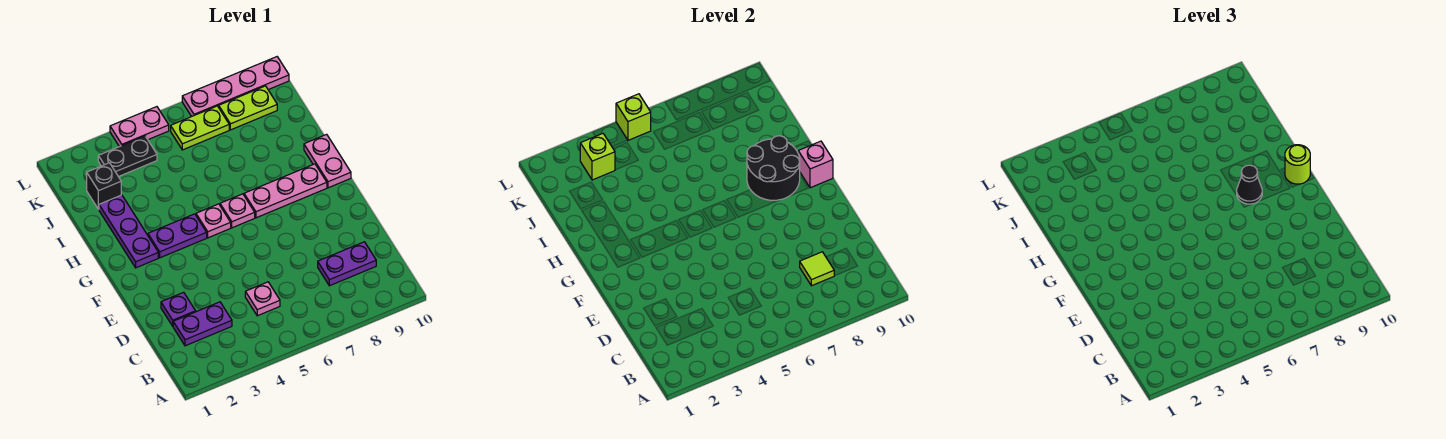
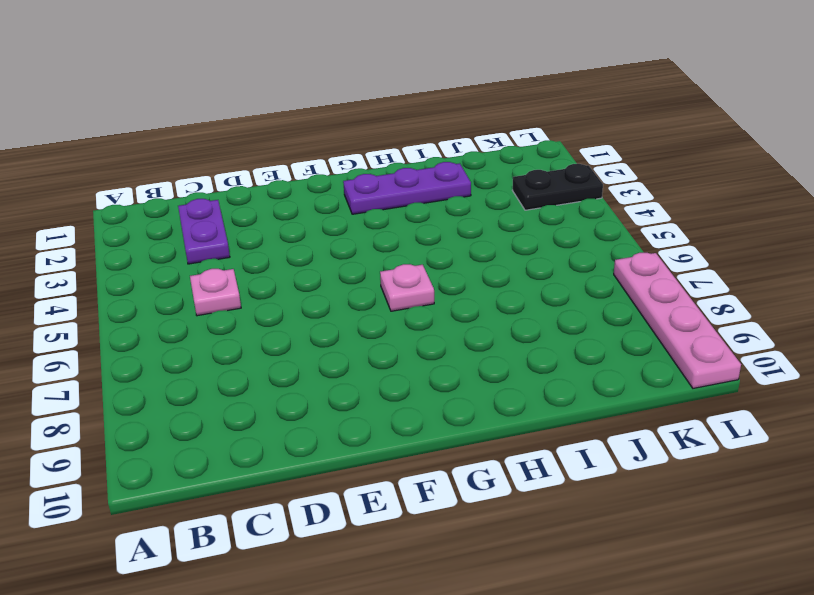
black 1x2 plate [512,164,603,210] -> black 1x2 plate turned to [98,136,157,177]
none -> purple 1x2 plate [318,242,376,286]
none -> purple 1x1 plate [161,292,196,326]
none -> purple 1x2 plate [148,214,207,258]

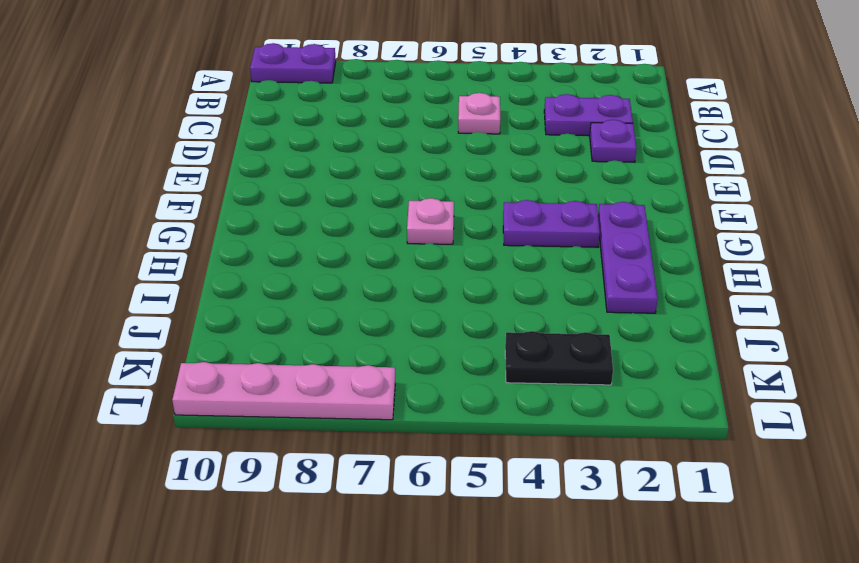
purple 1x2 plate [250,43,336,83] -> purple 1x2 plate moved to [318,242,376,286]
none -> pink 1x1 plate [196,204,231,238]
none -> pink 1x3 plate [244,164,327,218]
none -> pink 1x2 plate [304,134,351,188]

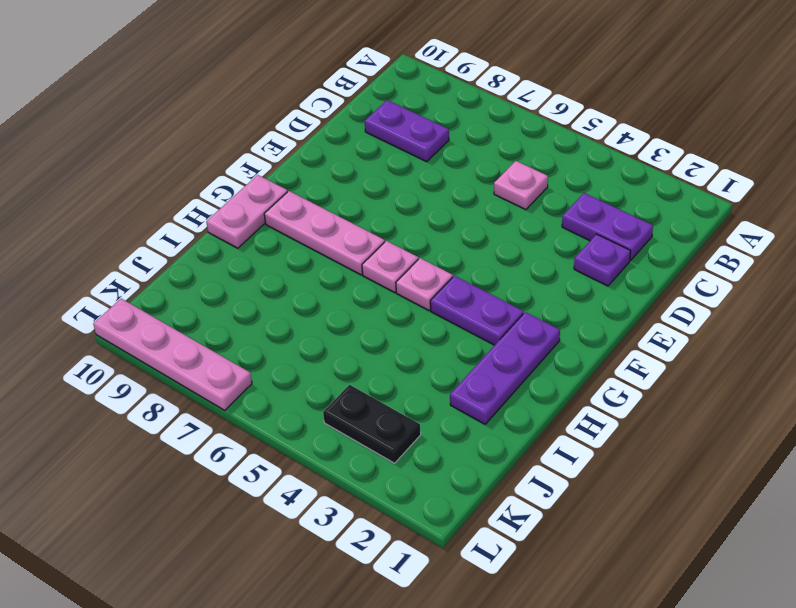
none -> black 1x1 brick [87,163,121,209]
none -> lime 1x2 plate [171,106,229,150]
none -> lime 1x2 plate [219,86,277,130]

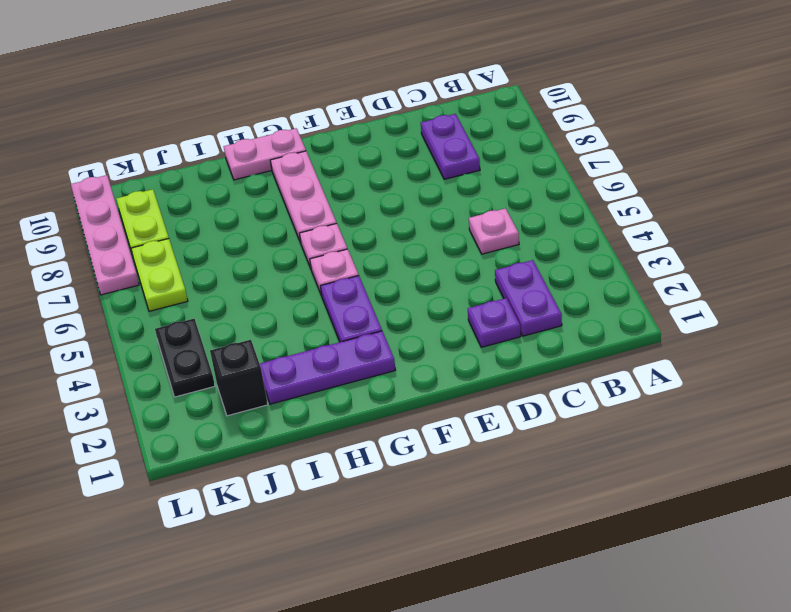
none -> pink 1x2 plate [110,107,169,147]
none -> lime 1x1 tile [800,252,834,286]
none -> black 2x2 round brick [747,136,800,200]

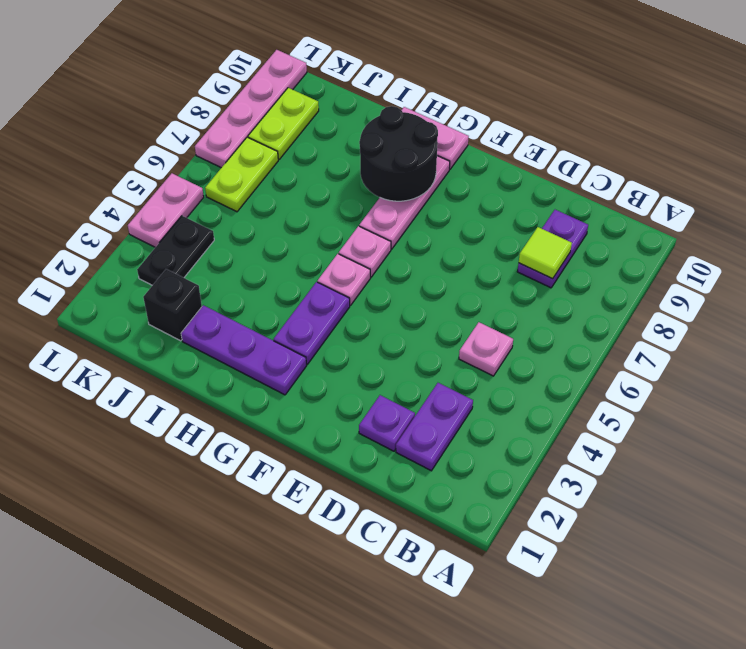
none -> pink 1x1 brick [798,141,833,188]
none -> lime 1x1 brick [580,134,615,180]
none -> lime 1x1 brick [616,94,651,140]

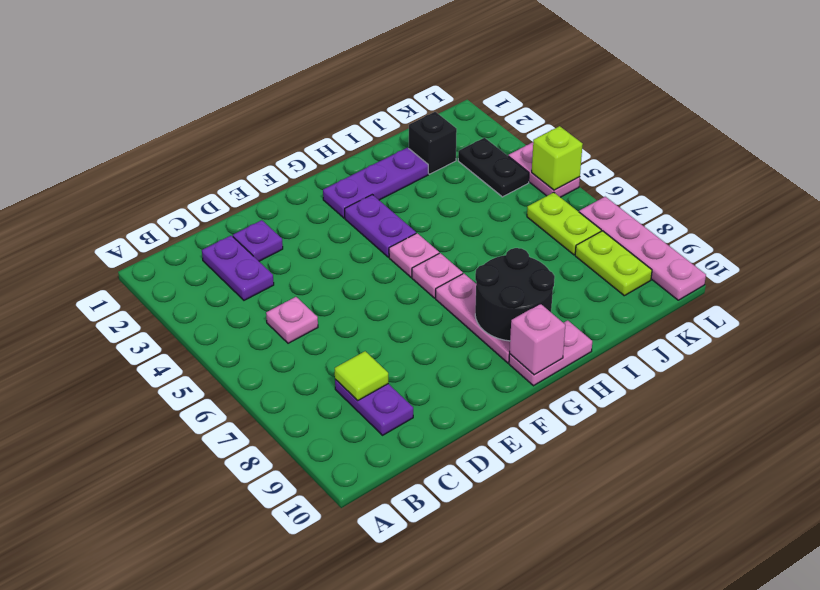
none -> lime 1x1 brick [580,134,615,180]
none -> black 1x1 cone [1237,165,1262,204]
none -> lime 1x1 round brick [1285,145,1310,184]

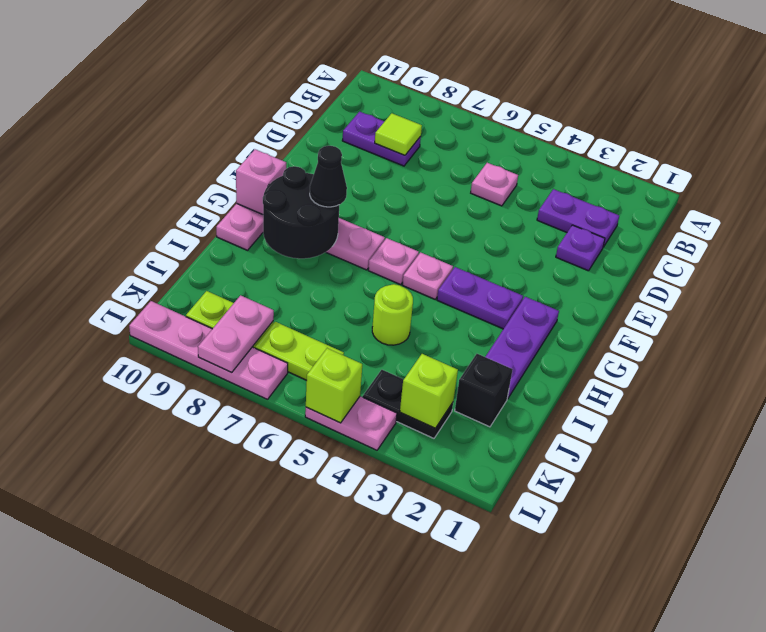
lime 1x1 round brick [372,284,413,345] -> lime 1x1 round brick moved to [1285,145,1310,184]
pink 1x2 plate [198,295,274,373] -> none

